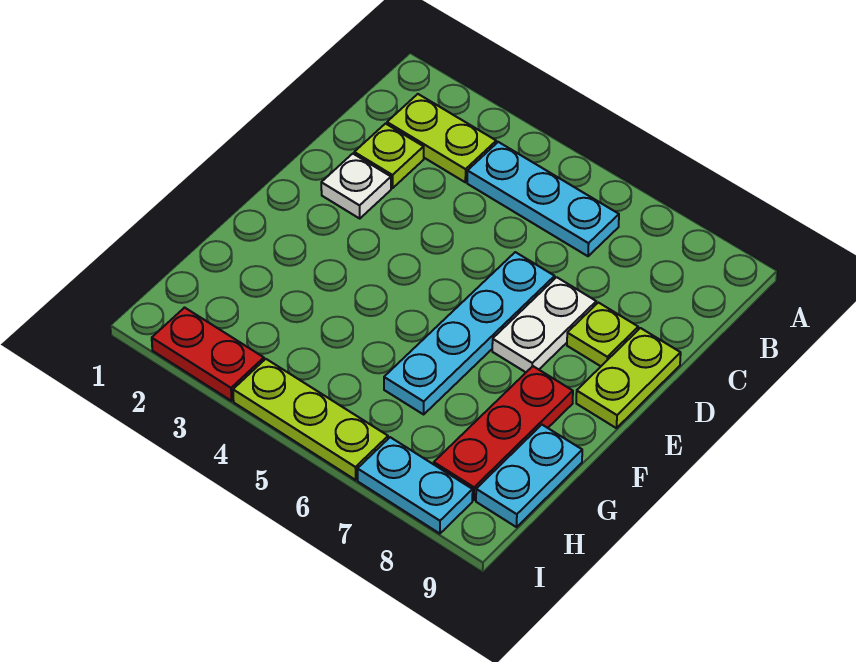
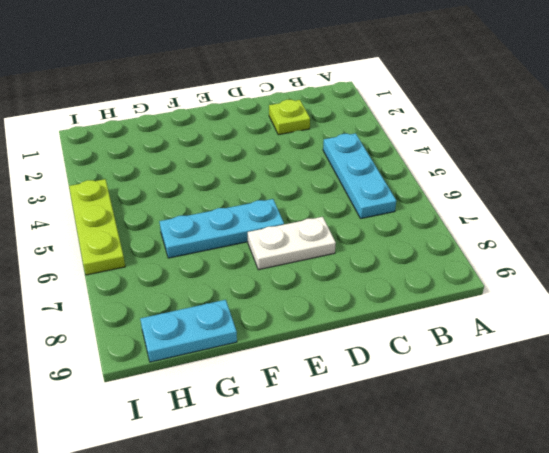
cyan 1x3 plate [159,199,284,258] -> cyan 1x4 plate [384,252,555,414]
none -> lime 1x2 plate [387,94,496,182]
none -> white 1x1 plate [321,154,391,218]
none -> lime 1x1 plate [567,303,638,366]

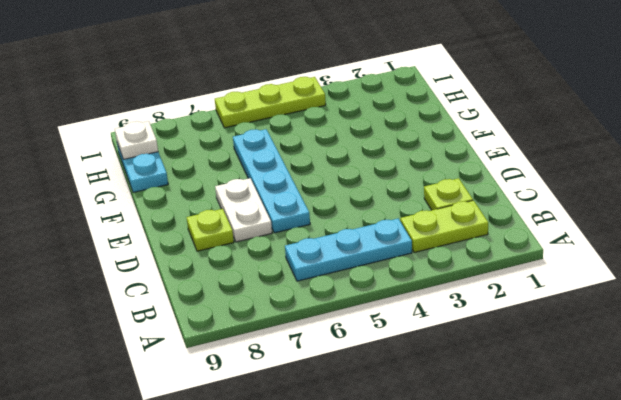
white 1x1 plate [115,121,158,159] -> white 1x1 plate moved to [321,154,391,218]
none -> lime 1x2 plate [576,328,681,428]
none -> red 1x3 plate [434,366,573,500]
none -> red 1x2 plate [152,308,264,401]

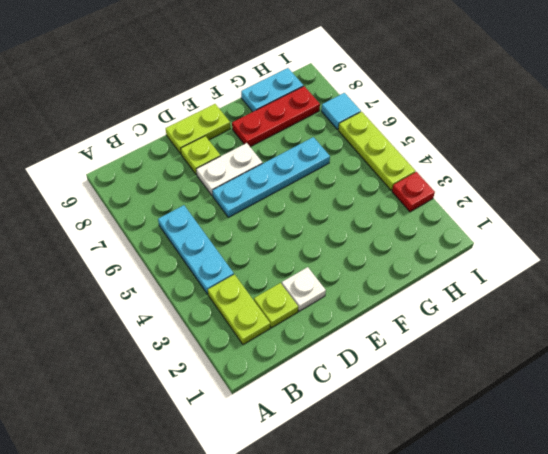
red 1x1 plate [392,172,435,212] -> red 1x2 plate [152,308,264,401]
cyan 1x1 tile [321,93,361,129] -> cyan 1x2 plate [358,437,473,534]

